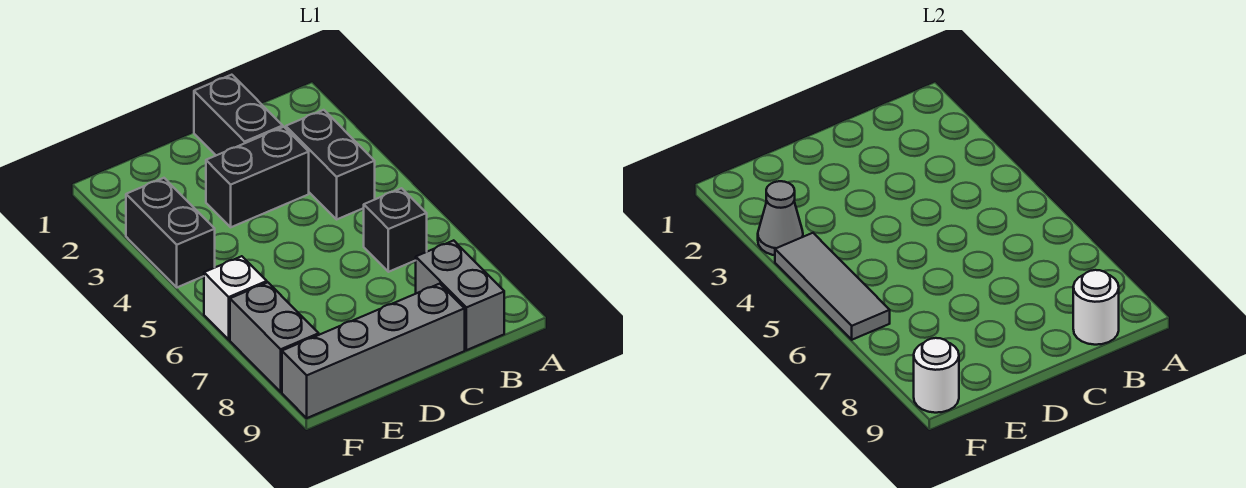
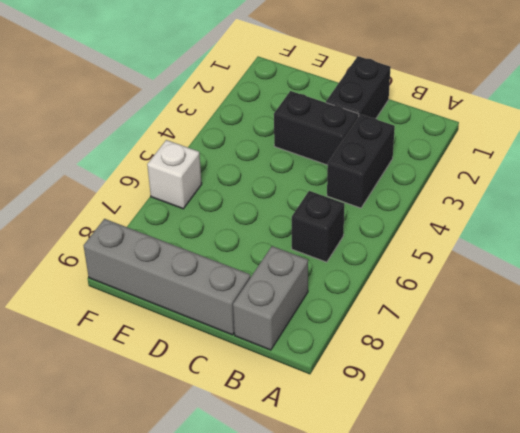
none -> black 1x2 brick [126,178,215,287]
none -> grey 1x2 brick [230,282,319,392]
none -> white 1x1 round brick [1073,270,1119,345]

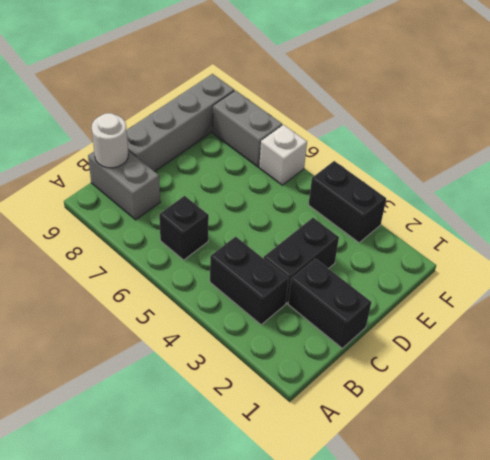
none -> grey 1x1 cone [758,181,803,255]
none -> grey 1x3 tile [775,233,890,340]
none -> white 1x1 round brick [914,338,959,413]

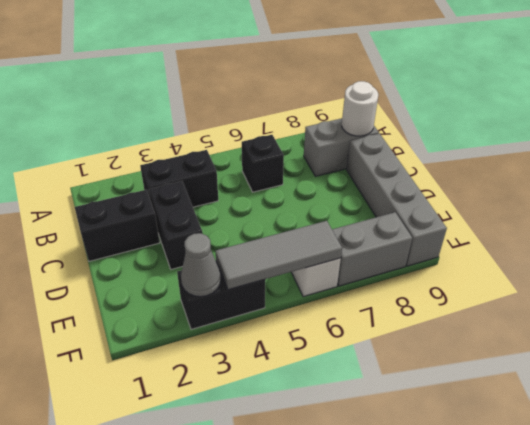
none -> white 1x1 round brick [914,338,959,413]

